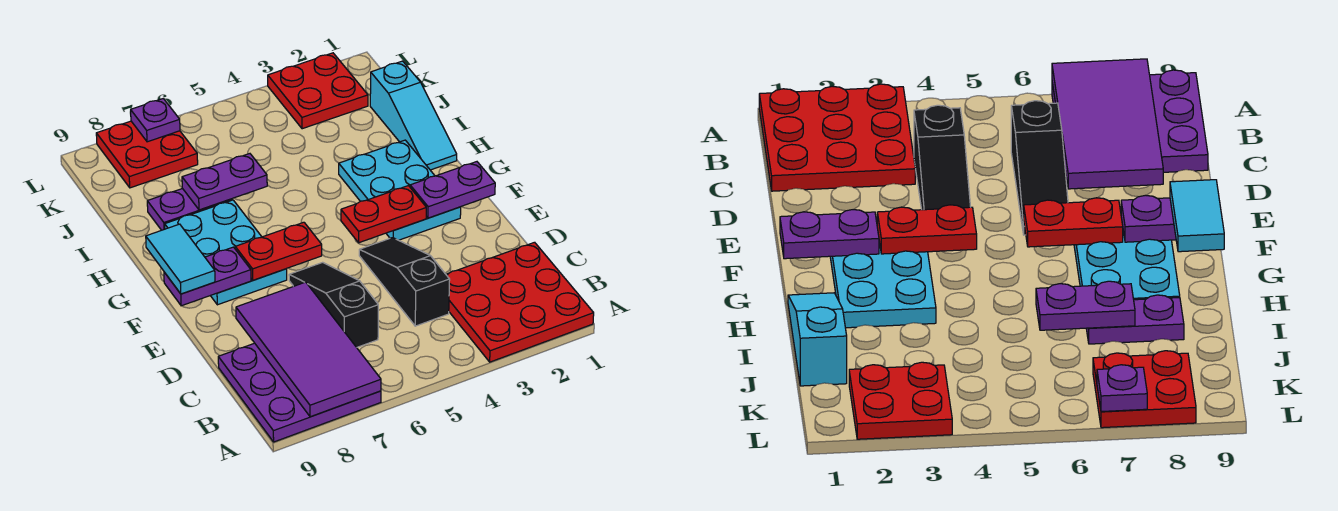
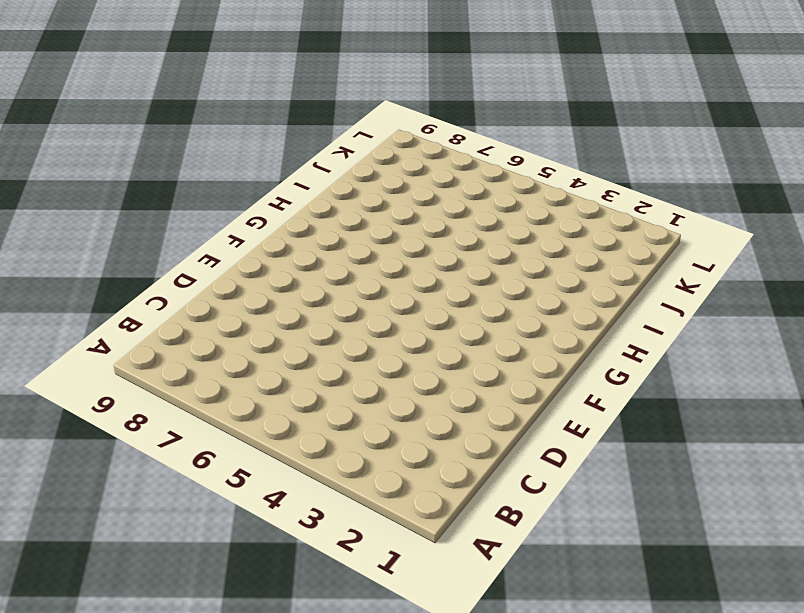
none -> red 3x3 plate [446,242,594,362]
none -> purple 3x3 plate [218,343,381,442]
none -> black 1x3 slope [359,238,450,326]

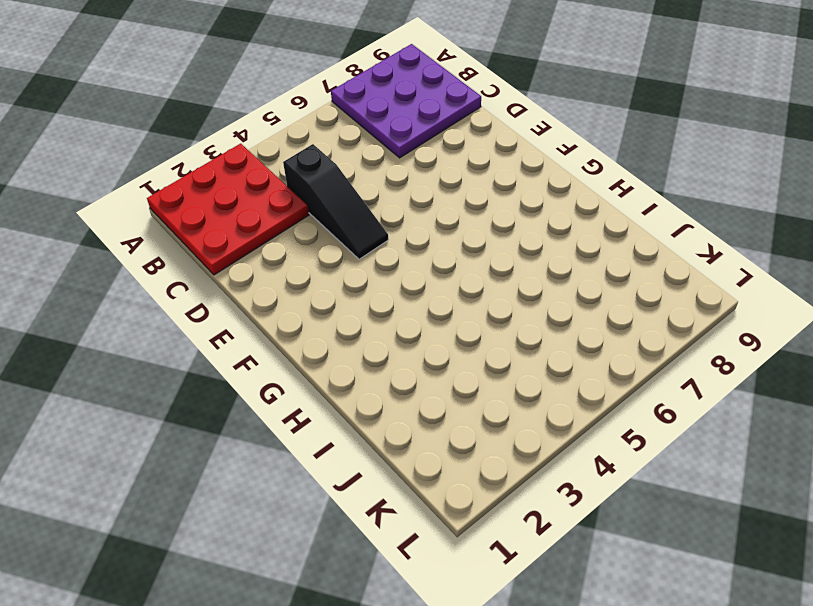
none -> black 1x3 slope [289,262,378,347]
none -> cyan 2x3 plate [339,140,461,240]
none -> cyan 2x3 plate [165,200,287,305]

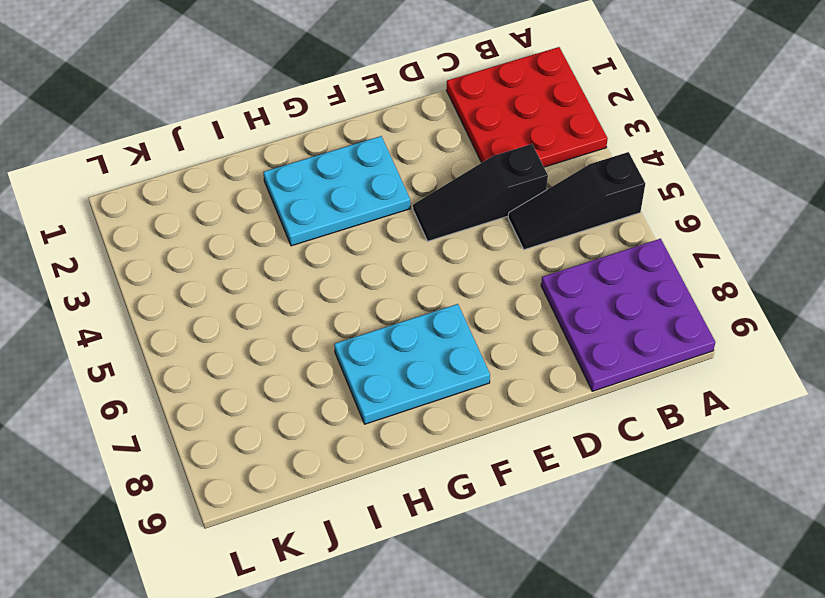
black 1x3 slope [508,152,645,250] -> black 1x3 slope moved to [289,262,378,347]
none -> cyan 1x3 slope [370,61,457,170]
none -> purple 1x2 plate [147,188,232,230]
none -> red 2x2 plate [268,53,368,129]

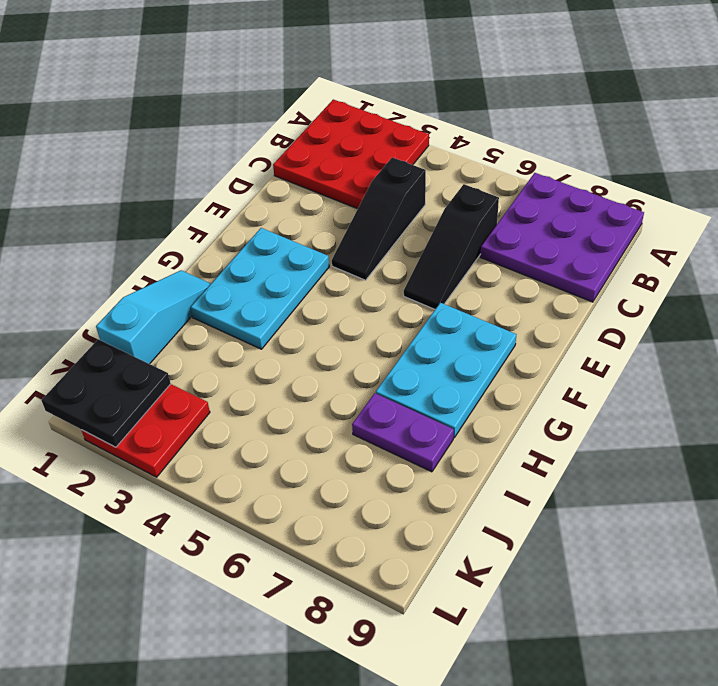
black 2x2 plate [41,339,171,447] -> none
none -> red 2x2 plate [96,121,198,188]
none -> purple 2x4 tile [236,282,381,417]
none -> purple 1x2 plate [410,162,495,218]

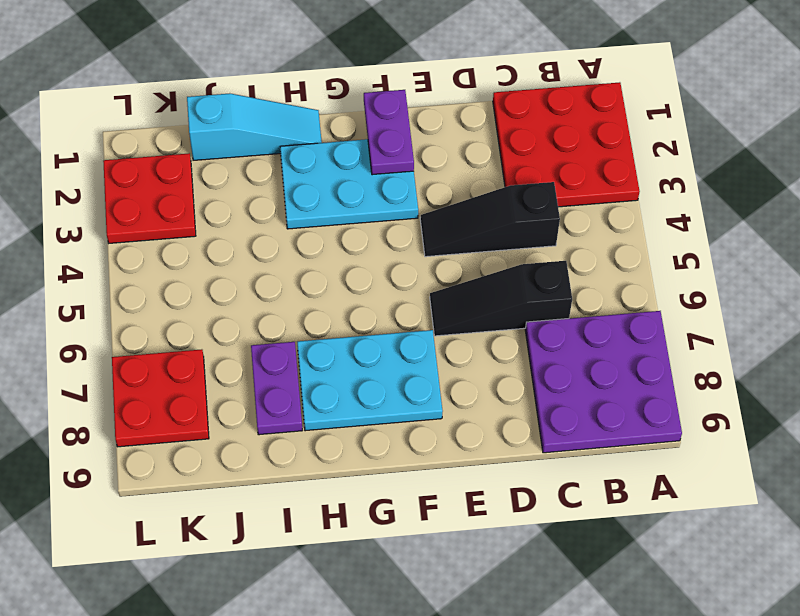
none -> purple 2x4 tile [236,282,381,417]
none -> red 1x2 plate [341,186,426,243]
none -> red 1x2 plate [235,222,322,280]

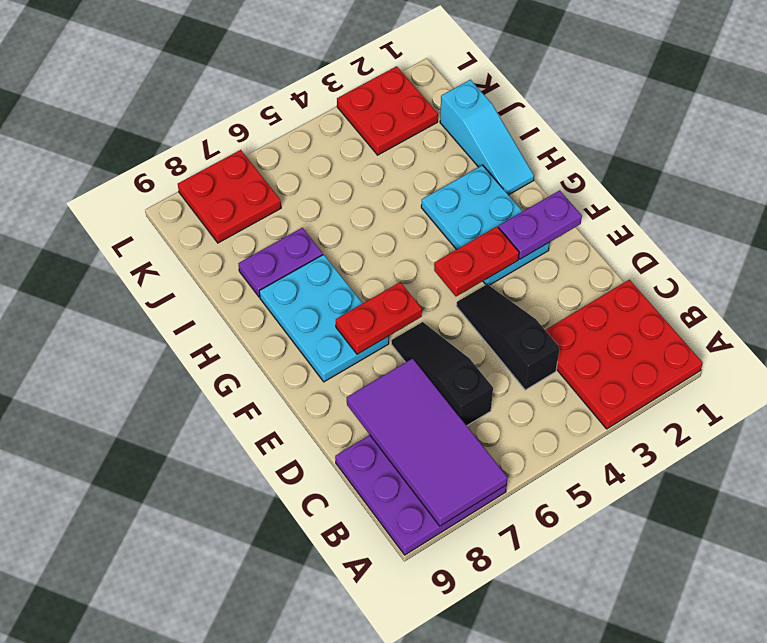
none -> purple 1x2 plate [164,247,251,306]
none -> purple 1x2 plate [182,154,267,210]
none -> purple 1x1 plate [131,99,180,142]

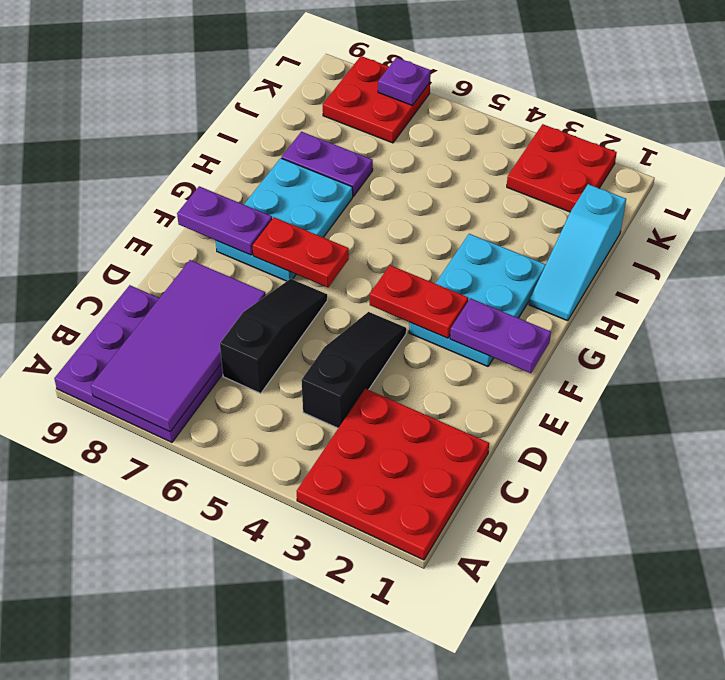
none -> purple 1x2 plate [182,154,267,210]
none -> cyan 1x2 tile [146,224,215,294]

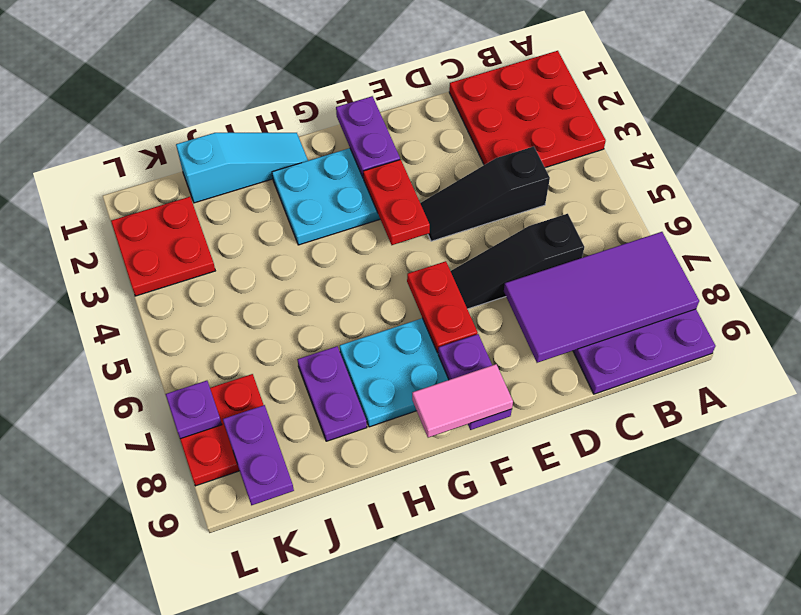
pink 1x2 tile [412,364,513,438] -> cyan 1x2 tile [146,224,215,294]
purple 1x2 plate [223,405,294,505] -> purple 1x2 plate moved to [182,154,267,210]

